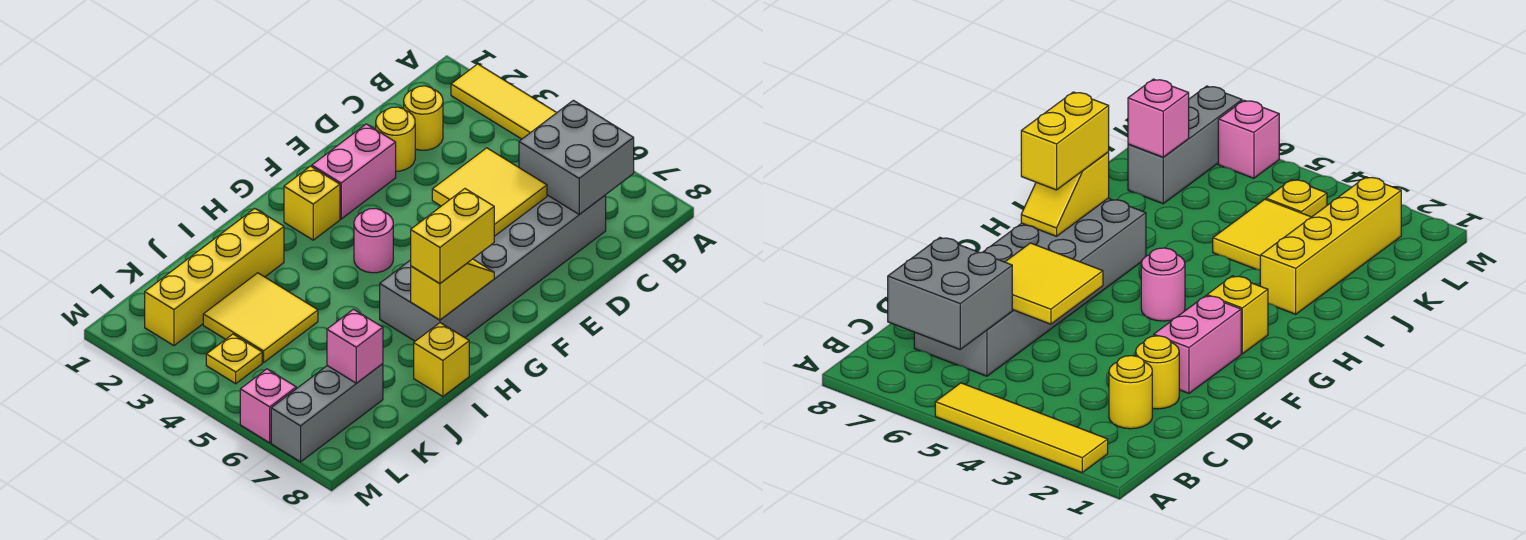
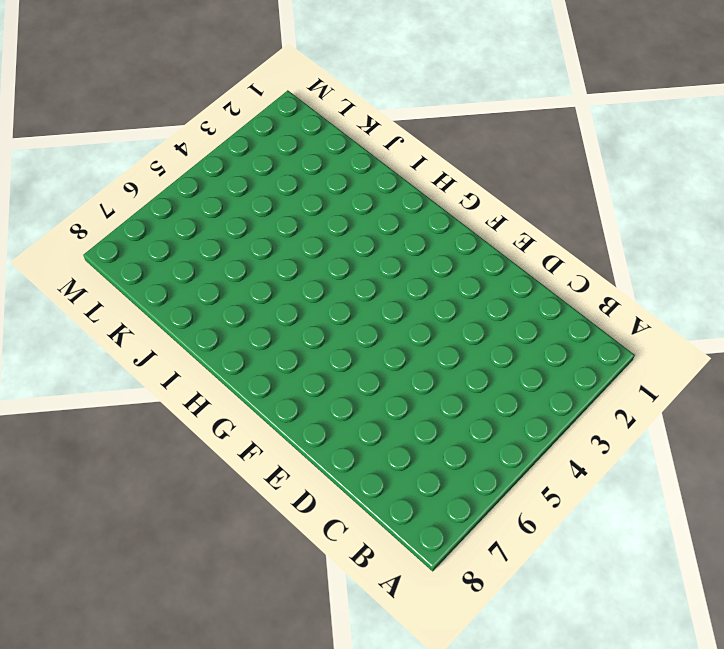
none -> yellow 1x4 tile [451,64,557,139]
none -> yellow 1x1 round brick [404,86,443,150]
none -> grey 2x6 brick [380,195,606,341]

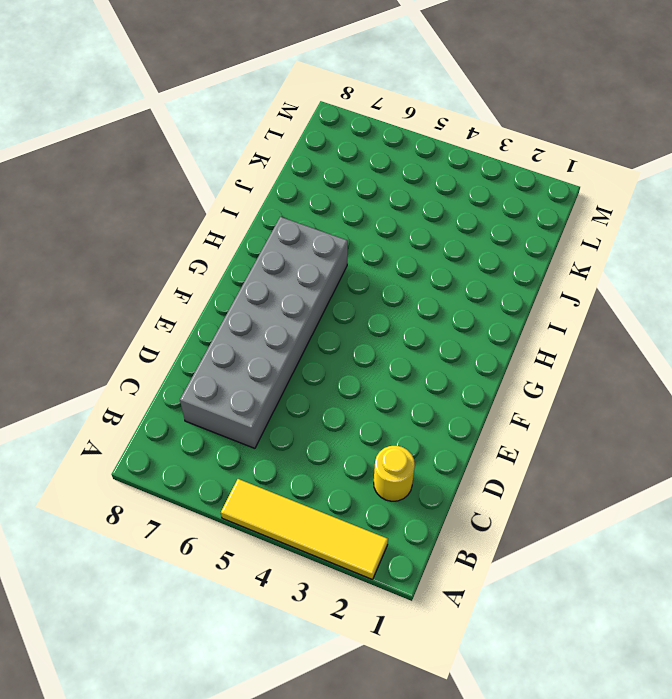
none -> yellow 1x1 round brick [375,107,415,171]
none -> pink 1x2 brick [312,124,396,219]
none -> yellow 1x1 brick [284,166,340,240]

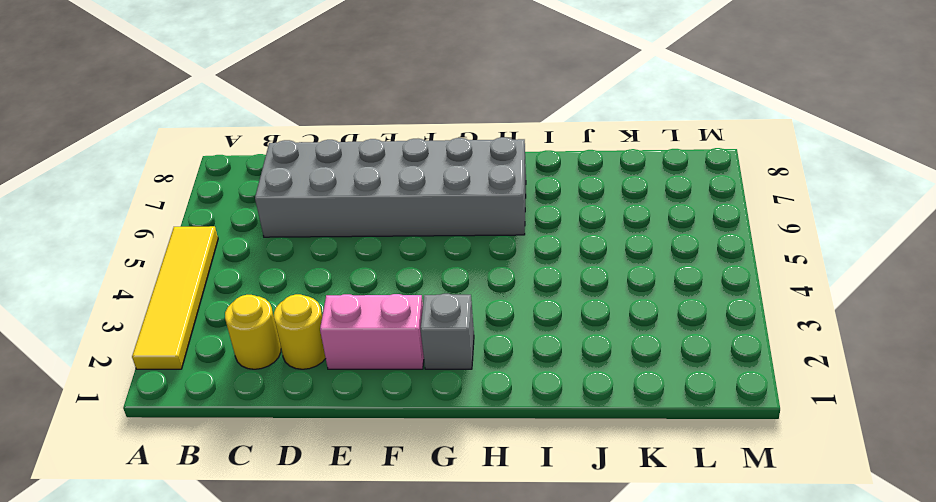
grey 1x1 brick [421,294,474,369] -> yellow 1x1 brick [284,166,340,240]
none -> pink 1x1 round brick [354,209,393,273]
none -> yellow 1x4 brick [145,208,284,346]
none -> yellow 1x1 brick [414,323,469,397]

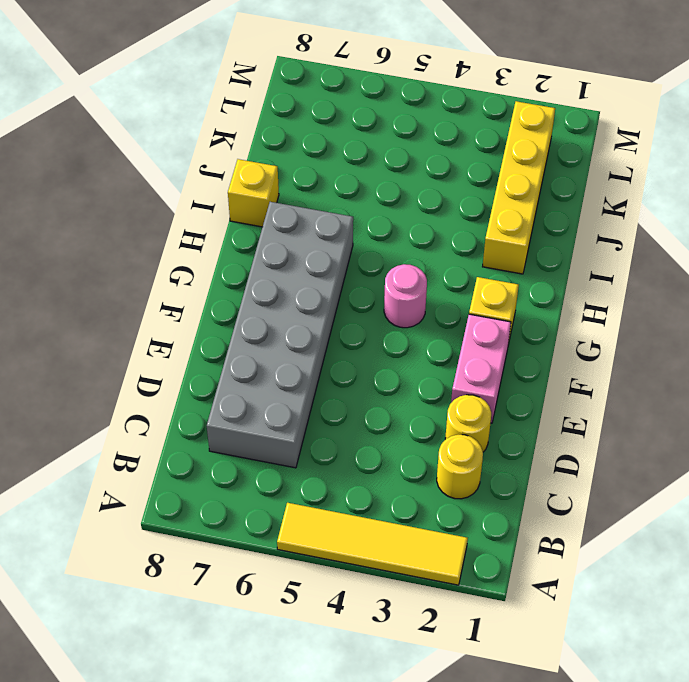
none -> yellow 2x2 tile [203,273,318,363]
none -> grey 1x3 brick [271,364,383,462]
none -> yellow 1x1 plate [206,334,262,384]

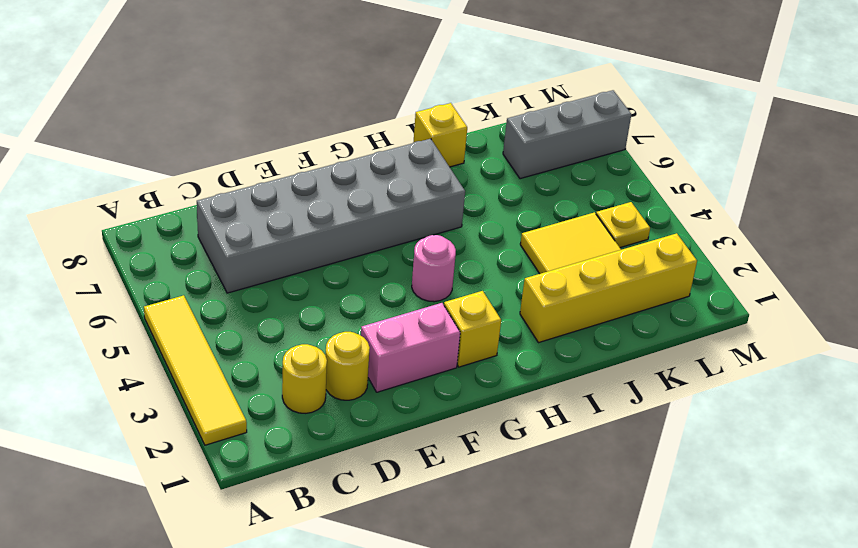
none -> pink 1x1 brick [240,369,296,443]
none -> grey 2x2 brick [519,100,634,214]
none -> yellow 2x2 tile [432,148,547,236]

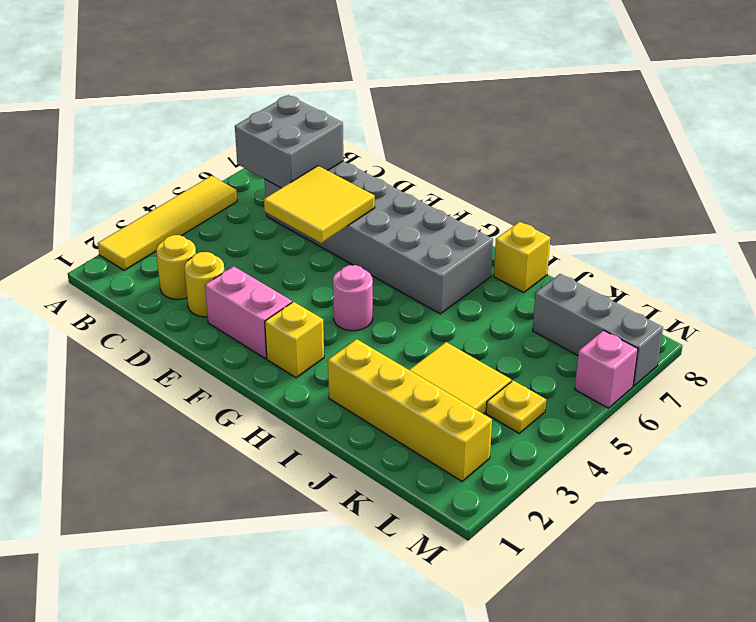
none -> yellow 1x2 slope [411,259,494,320]
none -> pink 1x1 brick [327,309,383,383]
none -> yellow 1x2 brick [411,189,494,284]

